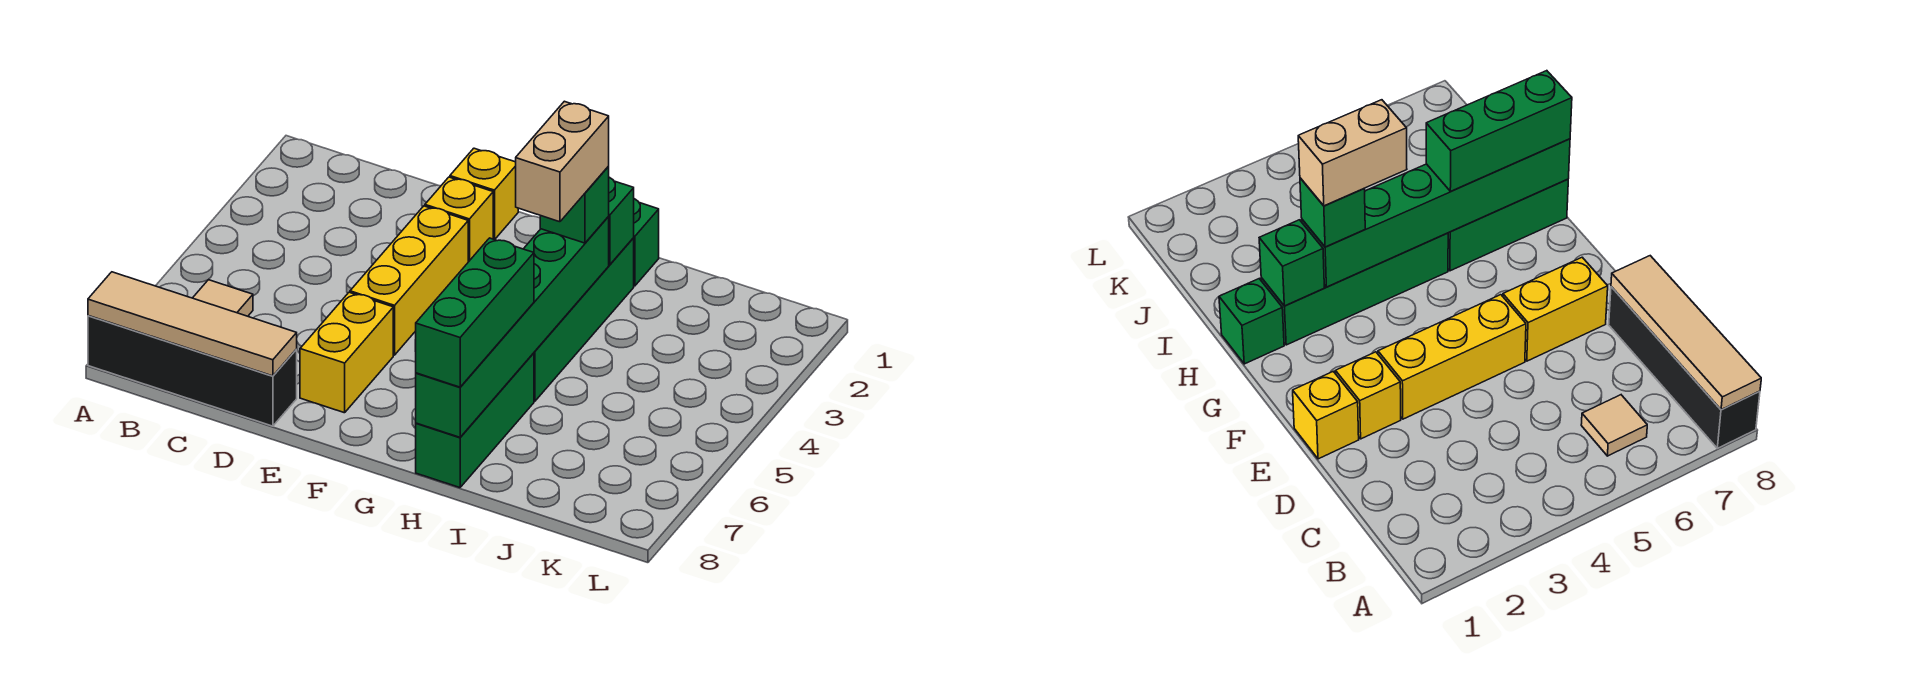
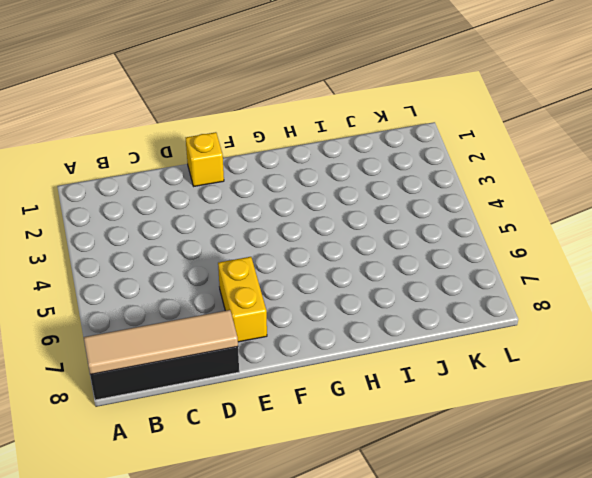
none -> tan 1x1 tile [193,280,253,316]
none -> yellow 1x1 brick [425,177,493,262]
none -> yellow 1x3 brick [350,206,468,355]

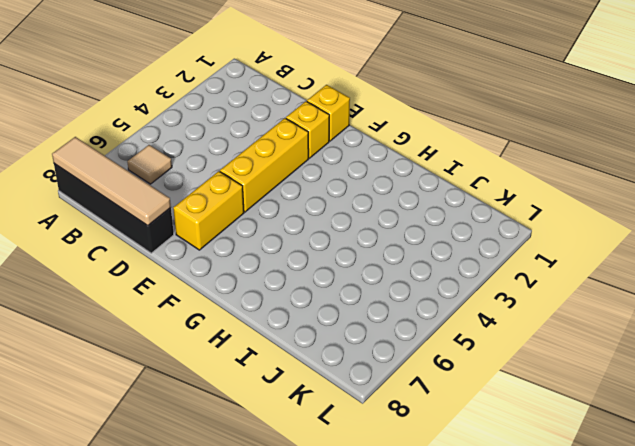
none -> green 1x1 brick [634,199,659,286]
none -> green 1x4 brick [534,238,634,401]
none -> green 1x3 brick [416,353,534,488]

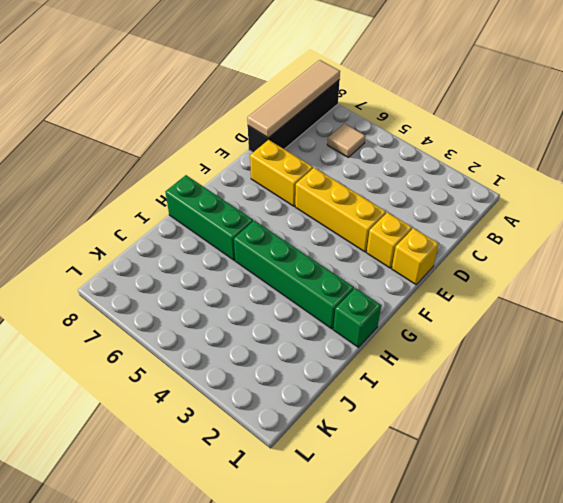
none -> green 1x1 brick [608,177,634,264]
none -> green 1x6 brick [416,217,609,437]
none -> green 1x1 brick [540,166,609,243]

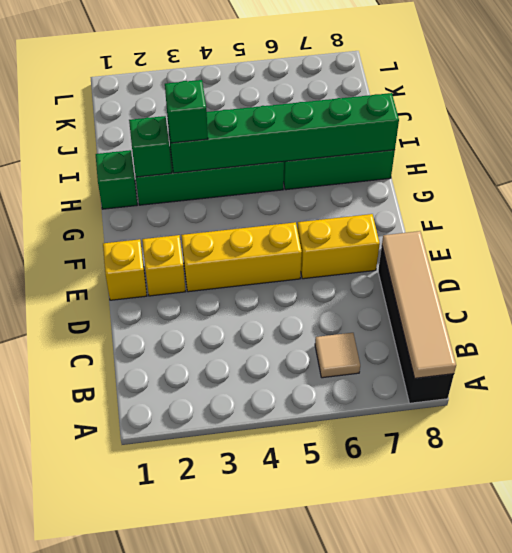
none -> green 1x3 brick [415,238,534,387]
none -> tan 1x2 brick [516,101,609,222]

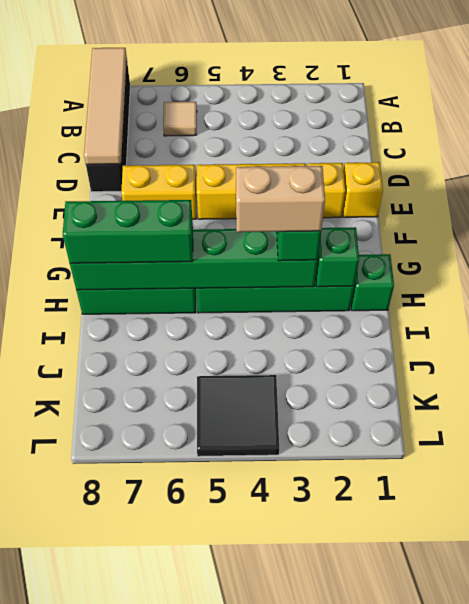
black 2x2 tile [197,375,279,456] -> none

